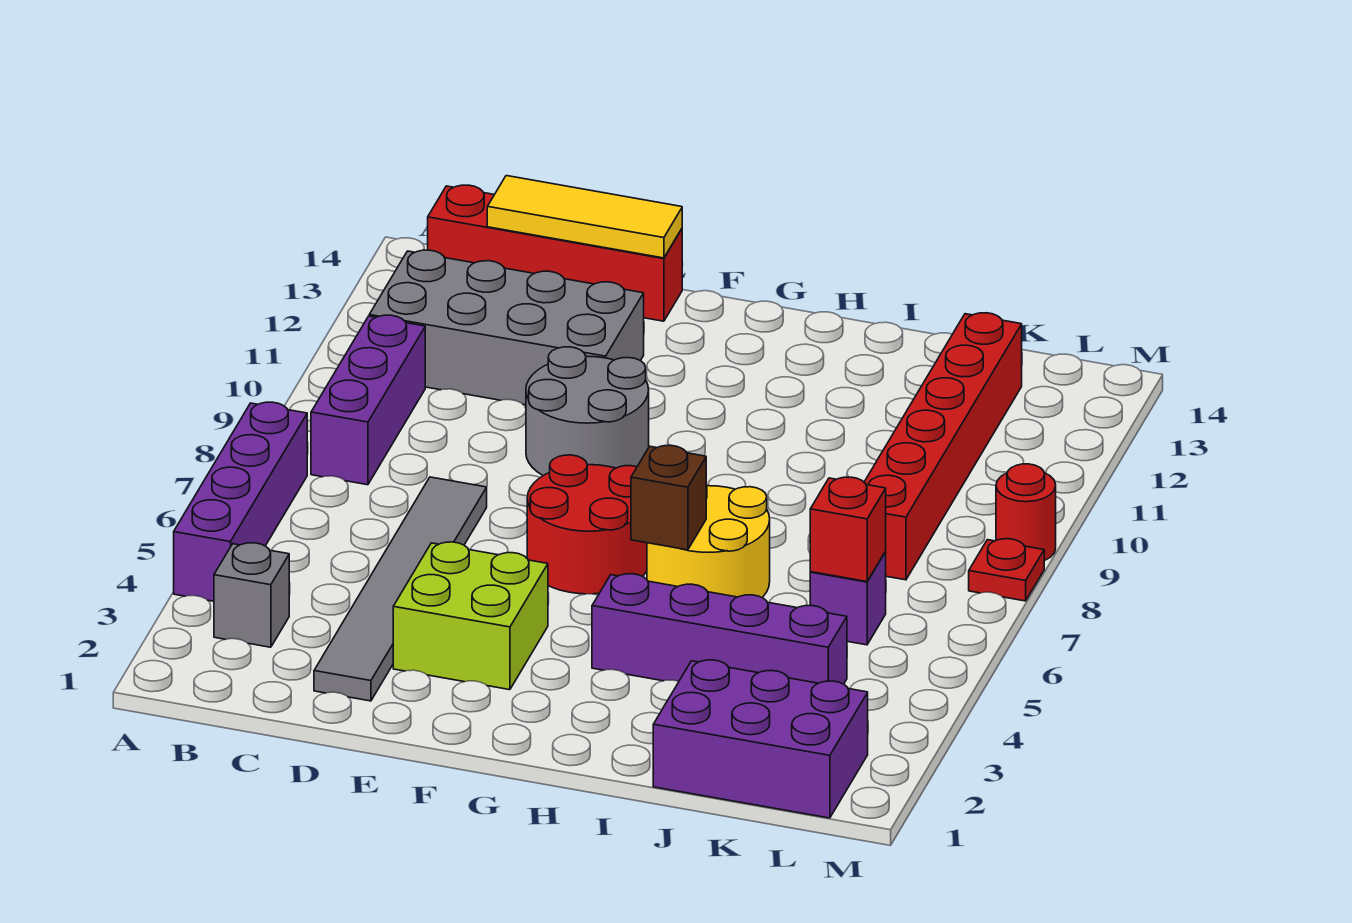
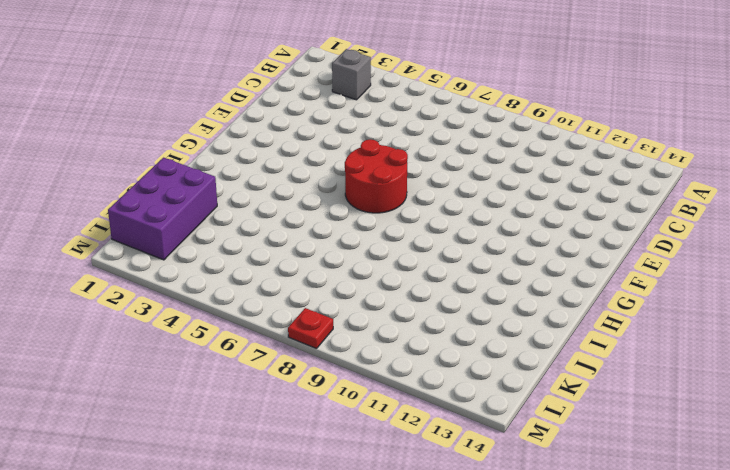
none -> purple 1x4 brick [174,402,307,601]
none -> purple 1x3 brick [311,315,425,485]
none -> grey 2x4 brick [369,250,644,405]

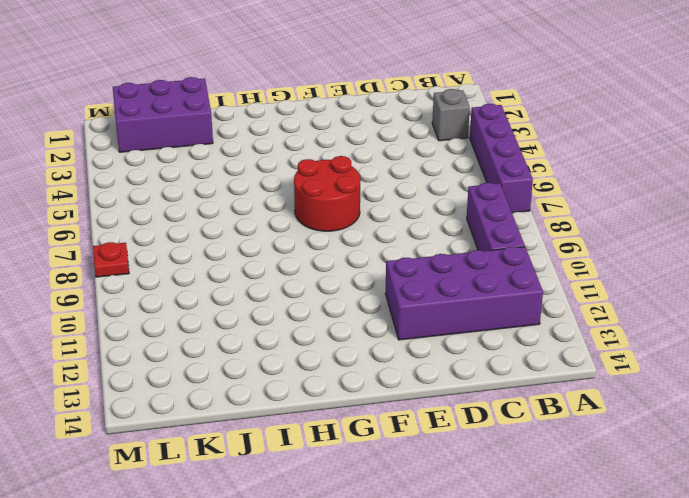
purple 2x4 brick [385,246,543,340] -> grey 2x4 brick [369,250,644,405]
none -> red 1x4 brick [428,185,682,321]
none -> grey 1x6 tile [314,477,487,701]
none -> lime 2x2 brick [393,542,548,690]

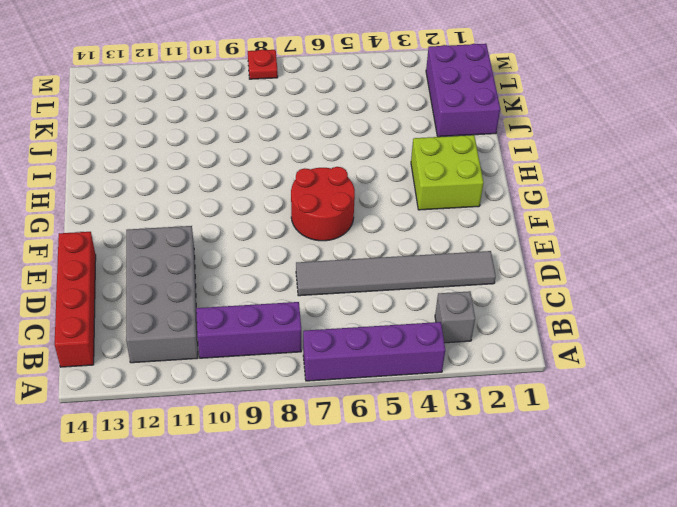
lime 2x2 brick [411,135,484,210] -> lime 2x2 brick moved to [393,542,548,690]
none -> grey 2x2 round brick [526,347,649,476]
none -> purple 1x4 brick [592,574,847,684]
none -> yellow 2x2 round brick [647,485,770,597]

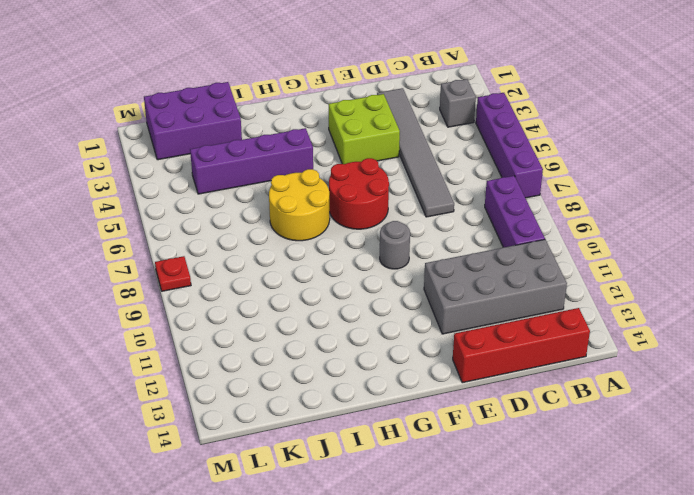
grey 1x1 round brick [380,221,410,269] -> grey 2x2 round brick [526,347,649,476]
none -> purple 1x1 brick [810,552,886,645]
none -> red 1x6 brick [864,313,1022,580]
none -> red 1x1 round brick [996,464,1056,561]

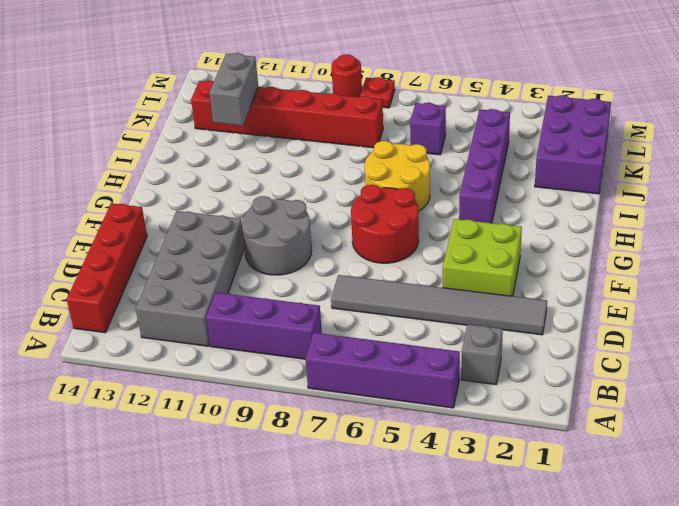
grey 1x2 brick [209,53,258,126] -> none
none -> yellow 1x3 tile [487,176,682,258]
none -> brown 1x1 brick [631,445,706,550]
none -> red 1x1 brick [810,477,886,582]

